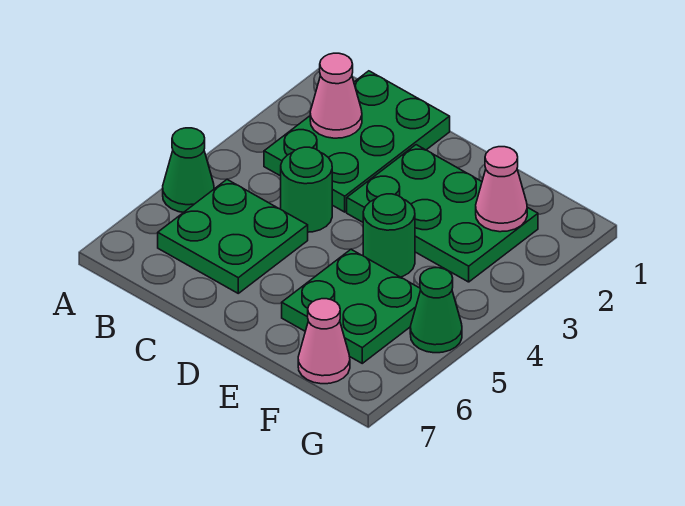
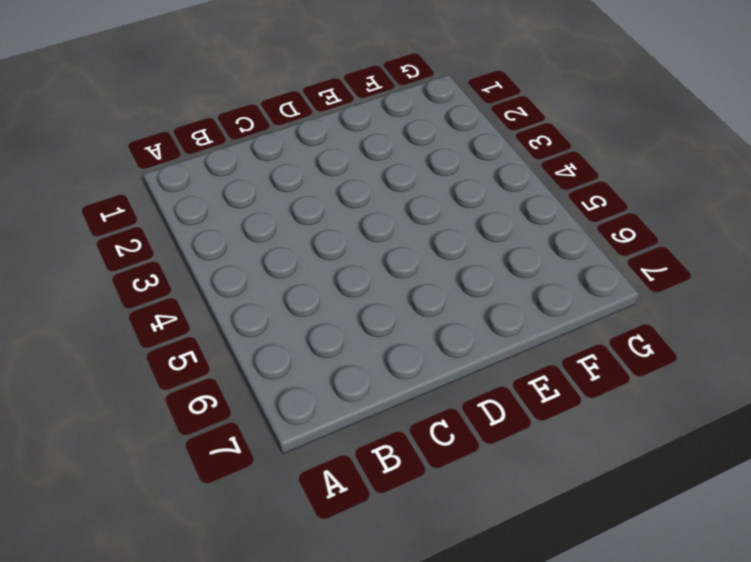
none -> green 1x1 cone [163,128,214,212]
none -> green 2x3 plate [264,71,450,212]

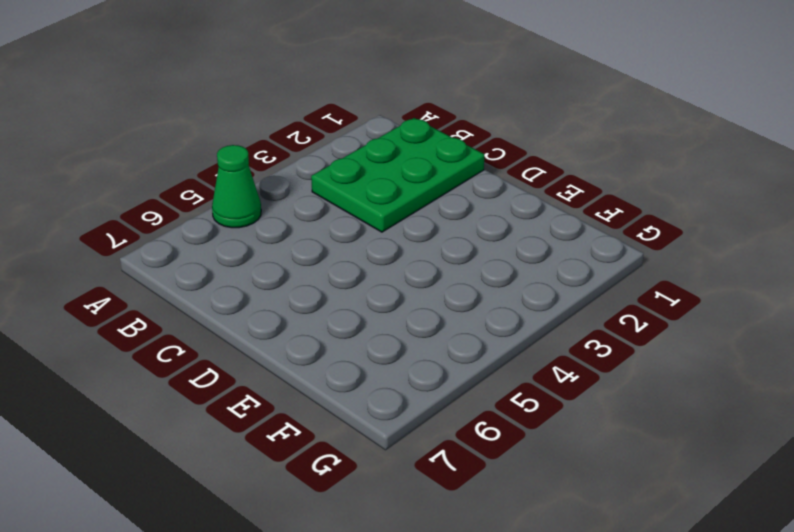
none -> green 2x2 plate [158,180,308,293]
none -> green 1x1 round brick [281,147,332,232]

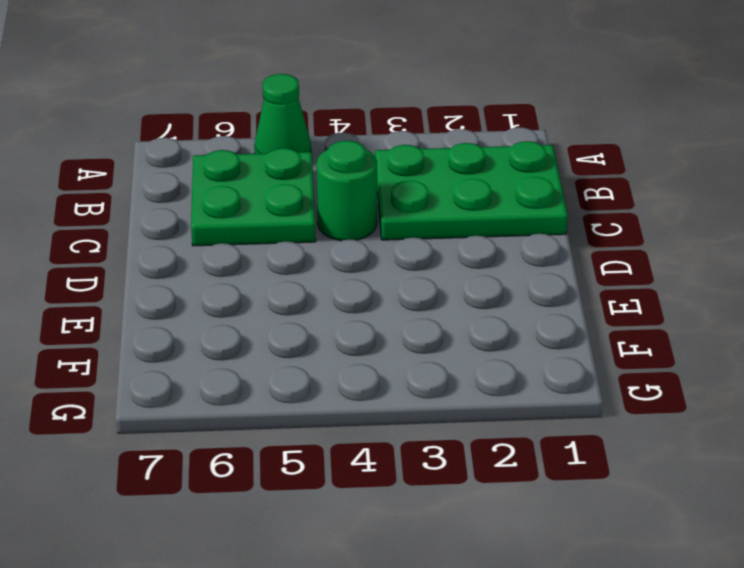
none -> green 2x3 plate [347,145,538,282]
none -> green 1x1 round brick [363,194,415,277]

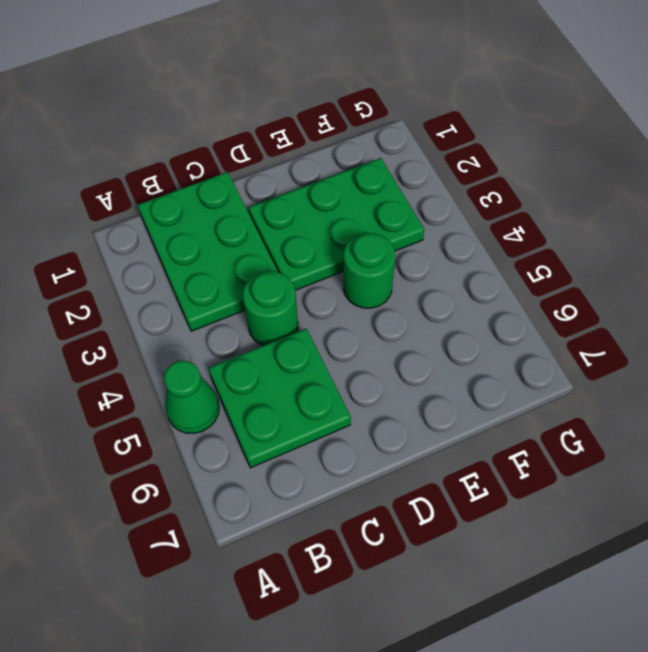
none -> green 2x2 plate [282,249,421,363]
none -> pink 1x1 cone [298,299,350,384]

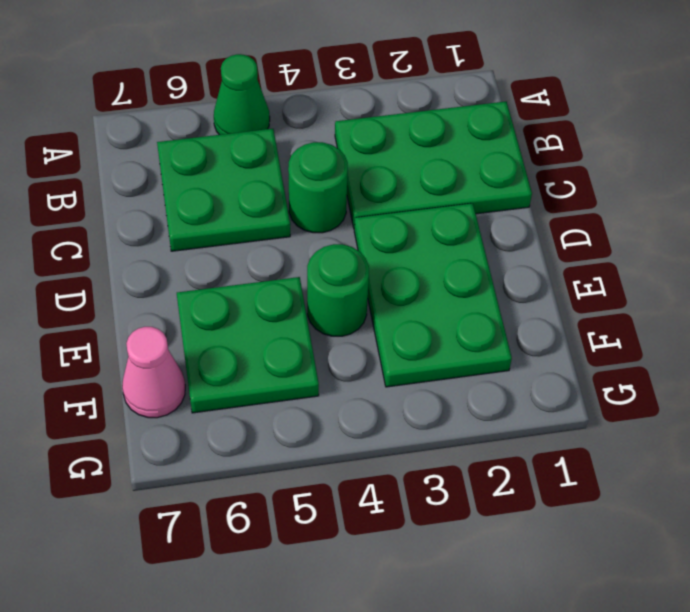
none -> green 1x1 cone [410,268,462,353]
none -> pink 1x1 cone [310,53,362,138]

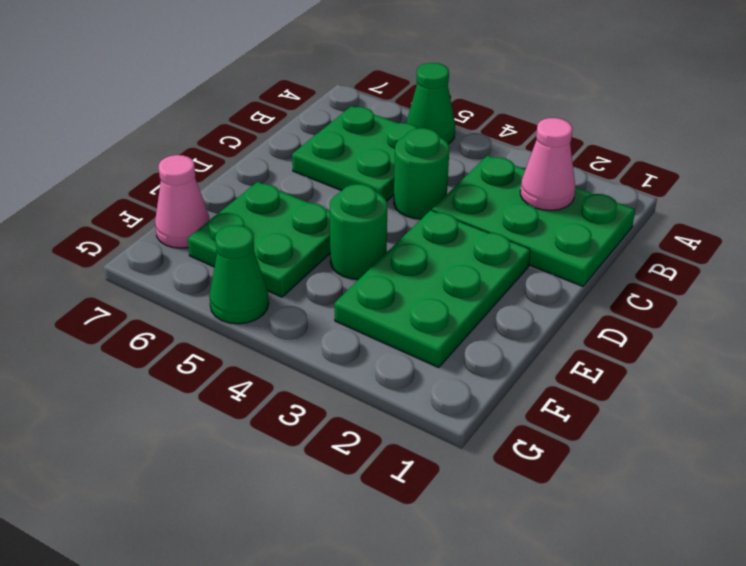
none -> pink 1x1 cone [476,147,527,232]

